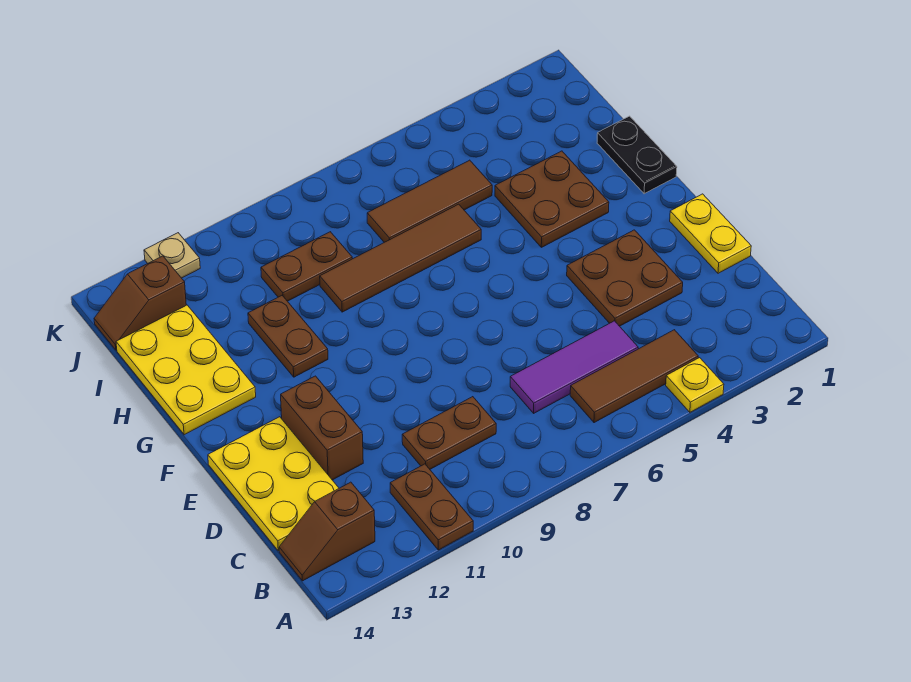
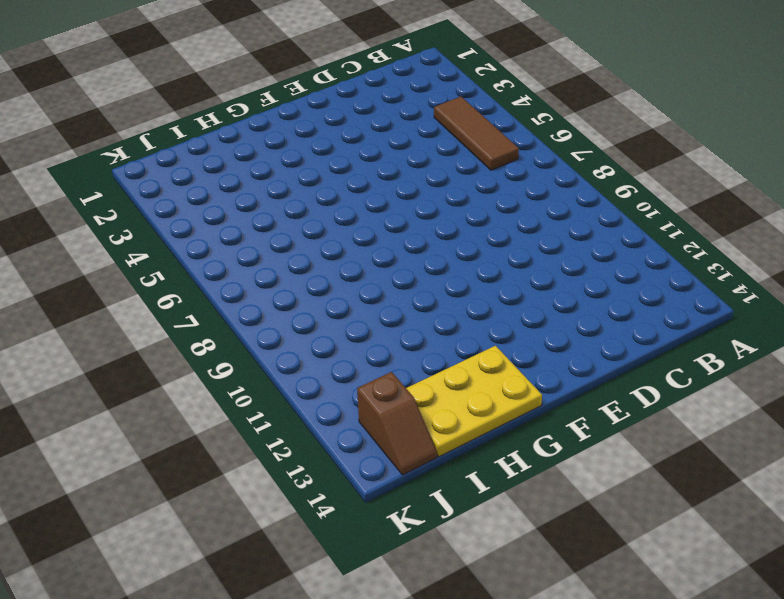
none -> yellow 1x1 plate [666,358,724,412]
none -> brown 1x2 plate [390,464,473,550]
none -> brown 1x2 slope [279,482,375,581]

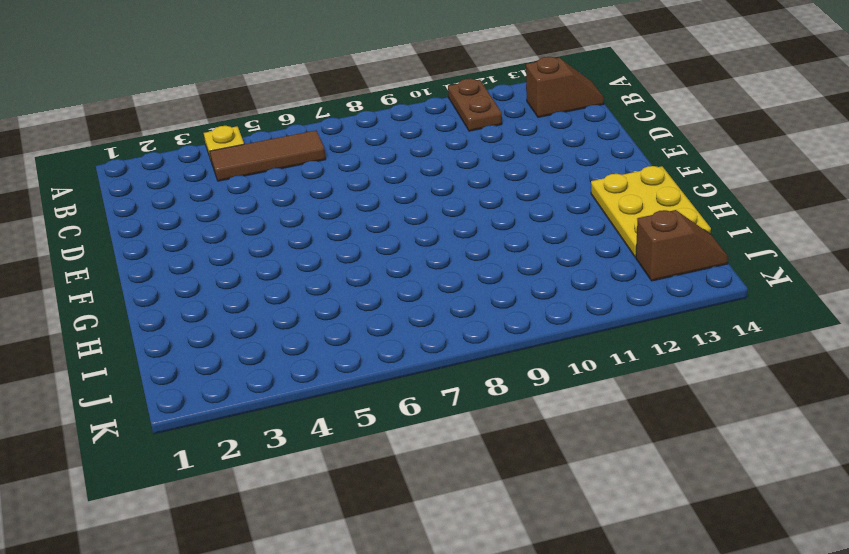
none -> purple 1x3 tile [510,321,638,413]
none -> brown 1x2 plate [402,397,496,469]
none -> yellow 2x3 plate [208,417,339,551]

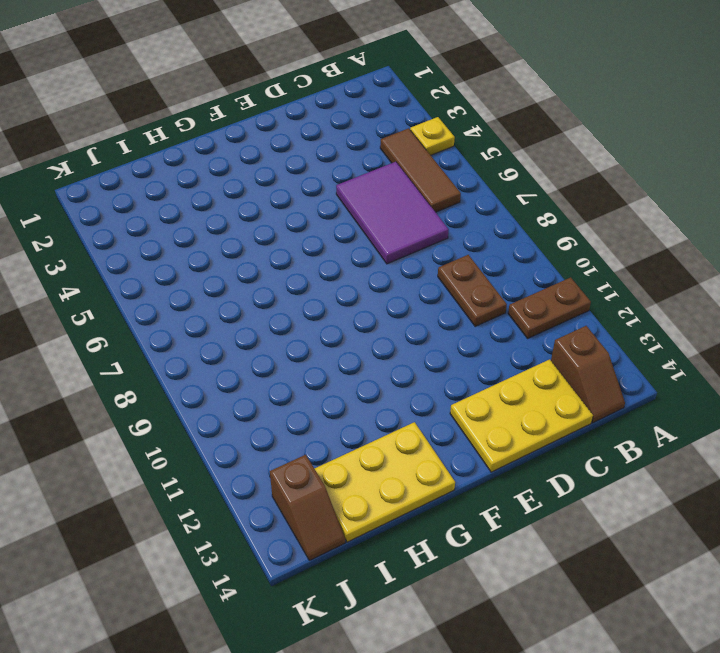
purple 2x3 tile [336,162,449,264] -> purple 1x3 tile [510,321,638,413]
none -> yellow 1x2 plate [670,194,751,273]
none -> brown 2x2 plate [567,230,683,326]
none -> brown 1x2 brick [281,376,363,480]

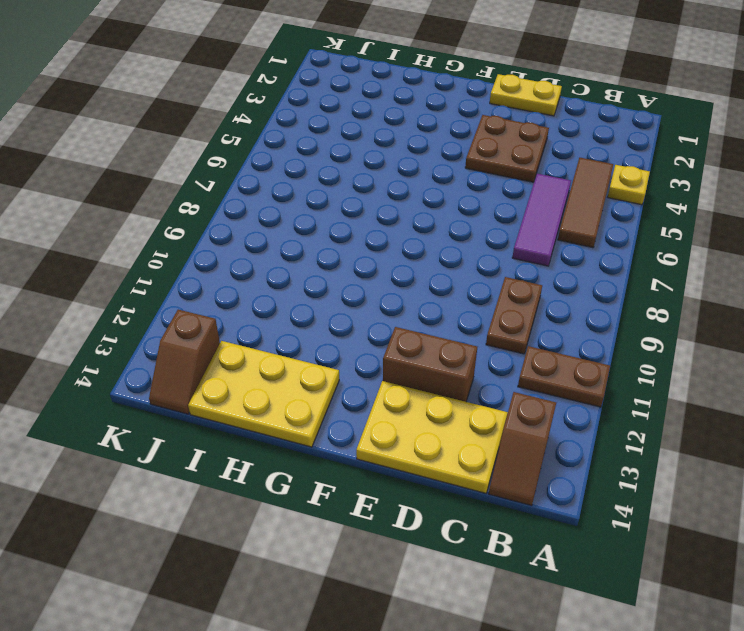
none -> black 1x2 plate [597,116,677,194]
none -> brown 2x2 plate [495,151,609,247]
none -> brown 1x2 plate [248,296,328,377]

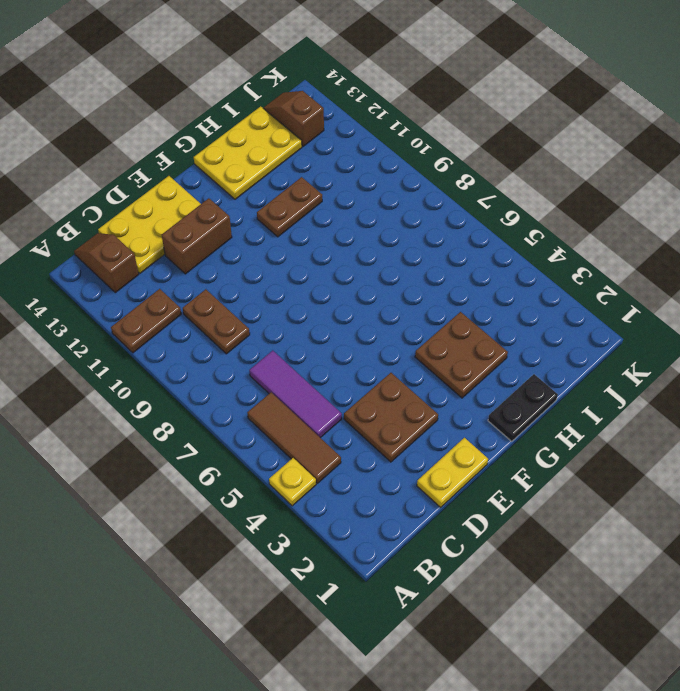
none -> brown 1x4 tile [320,204,481,312]
none -> brown 1x3 tile [367,160,492,242]
none -> brown 1x2 plate [261,232,352,301]

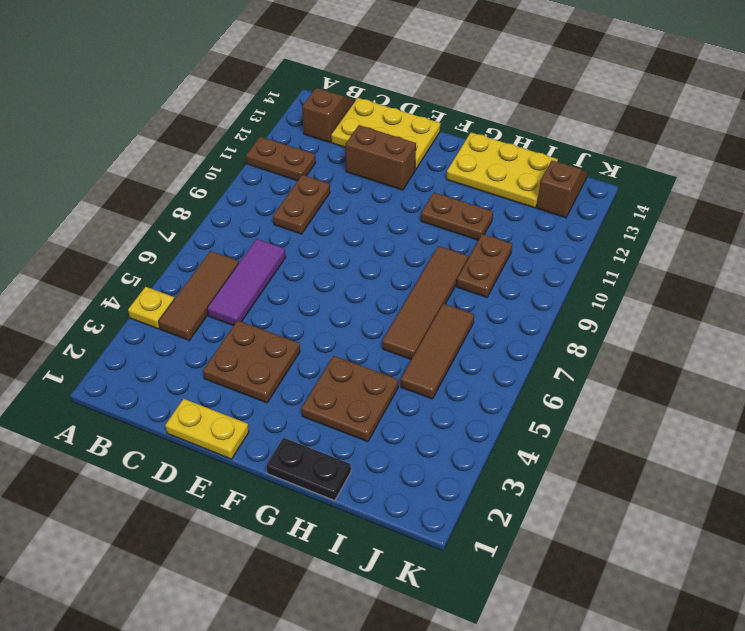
none -> tan 1x1 plate [144,233,200,278]

